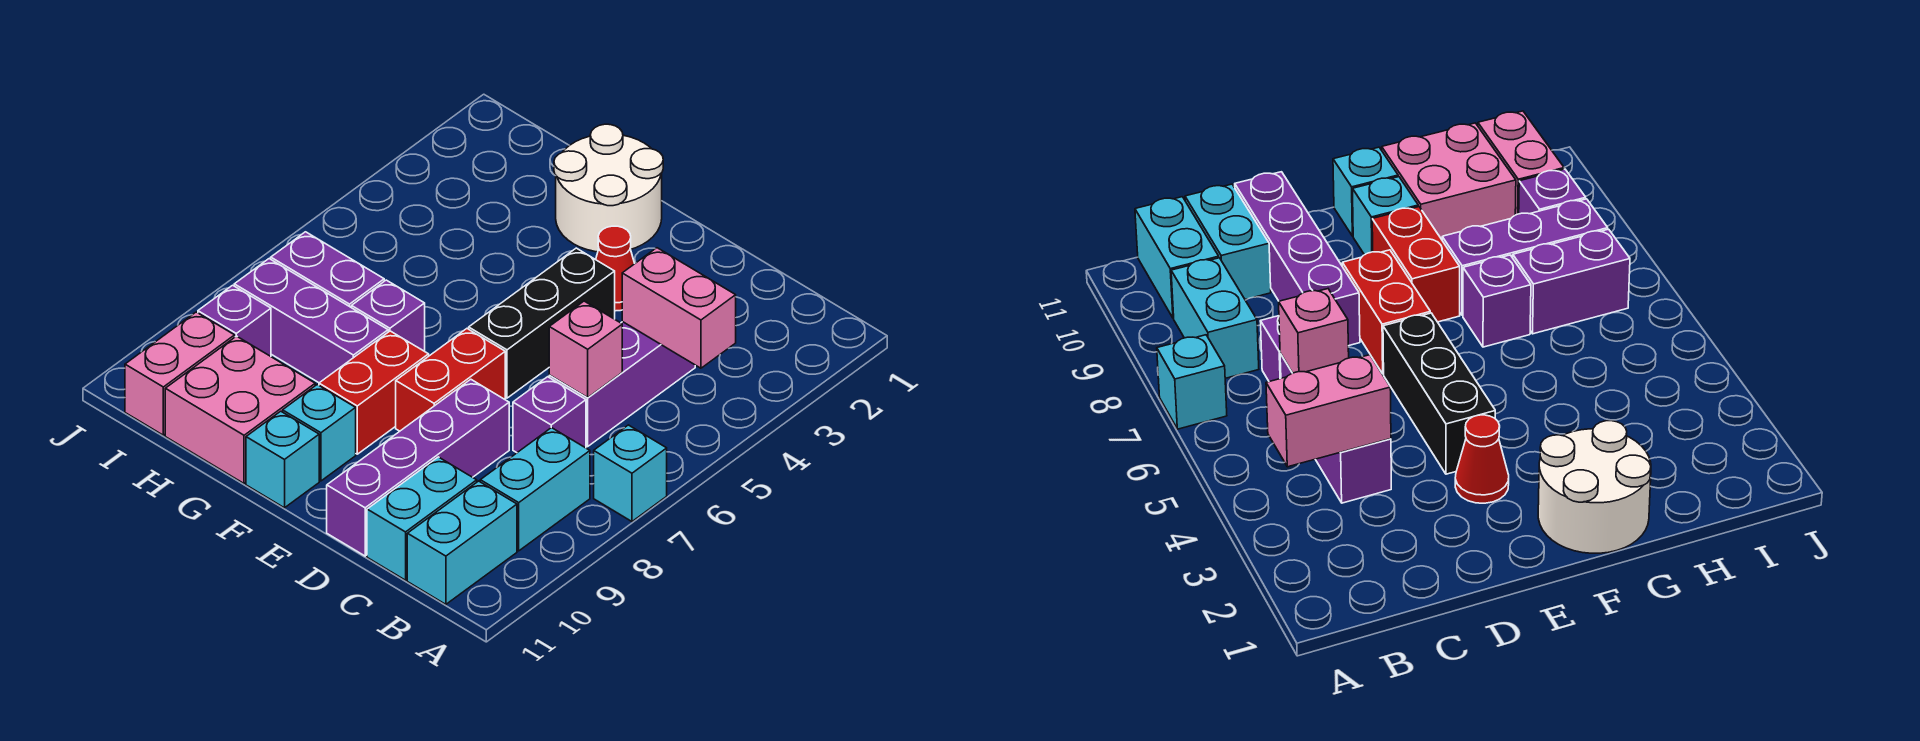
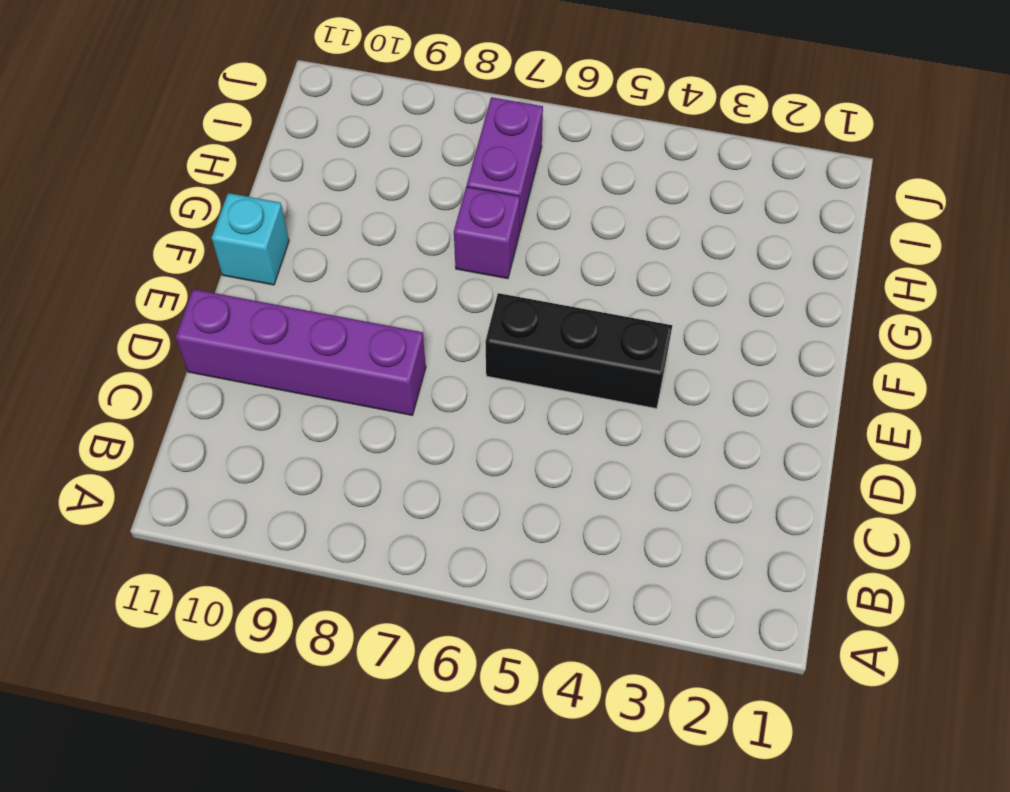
none -> cyan 1x1 brick [594,425,667,521]
none -> cyan 1x2 brick [480,428,590,551]
none -> cyan 1x2 brick [407,481,517,604]

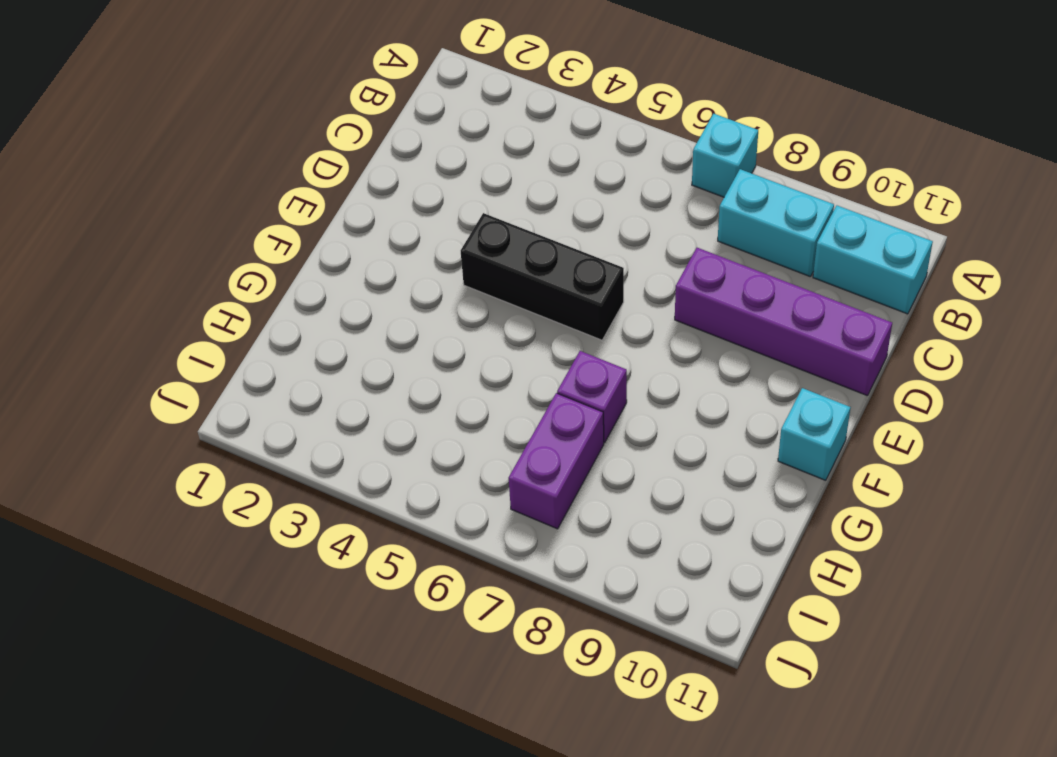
none -> purple 1x3 brick [549,322,695,446]
none -> purple 1x1 brick [513,377,586,453]
none -> cyan 1x2 brick [367,457,477,580]

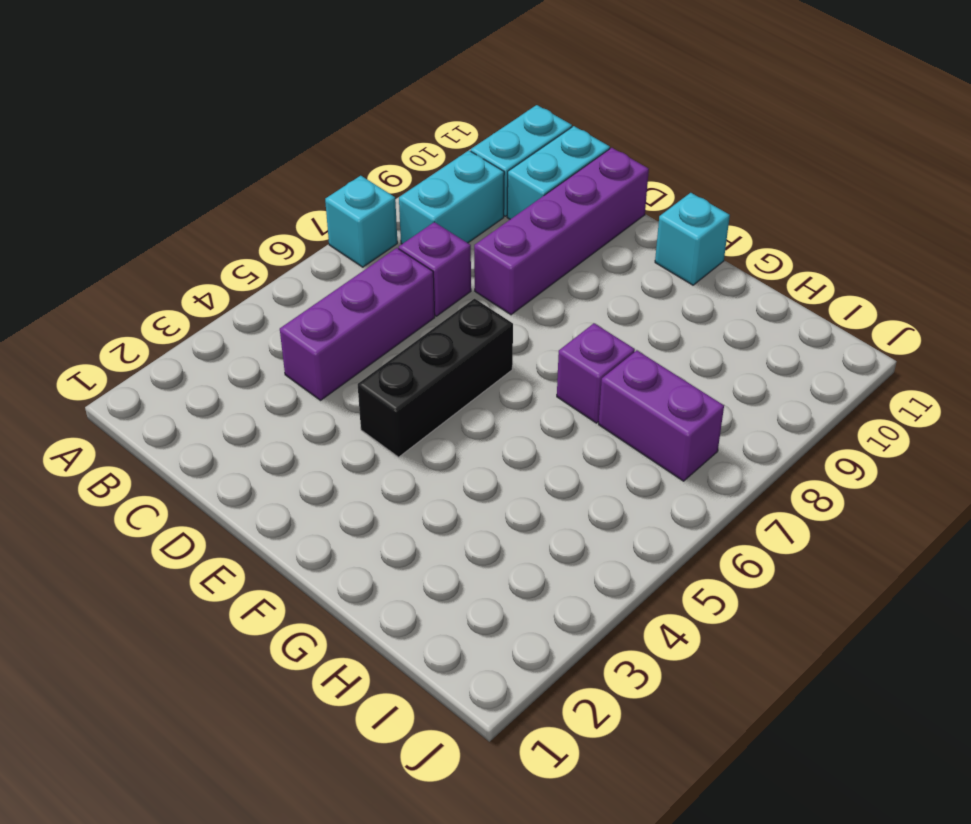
none -> red 1x1 cone [596,226,635,311]
none -> red 1x2 brick [396,329,505,431]
none -> white 2x2 round brick [554,124,663,252]

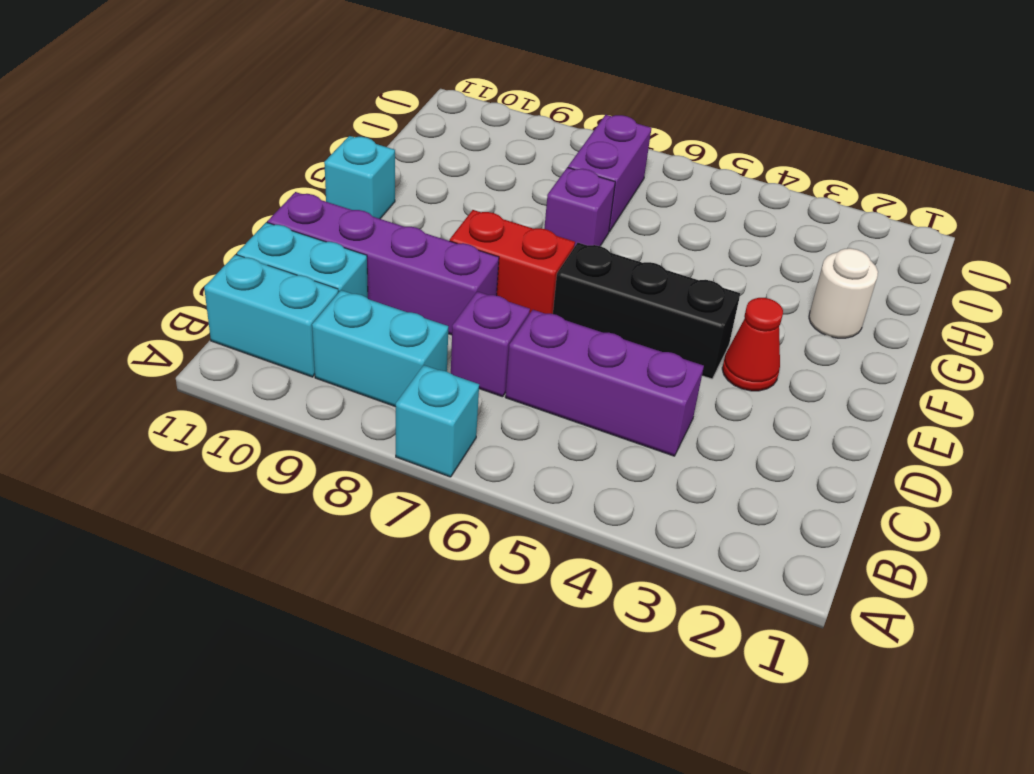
white 1x1 round brick [809,248,878,338] -> white 2x2 round brick [554,124,663,252]
none -> red 1x2 brick [319,331,429,454]
none -> cyan 1x1 brick [283,385,356,481]
none -> purple 1x3 brick [234,259,388,383]

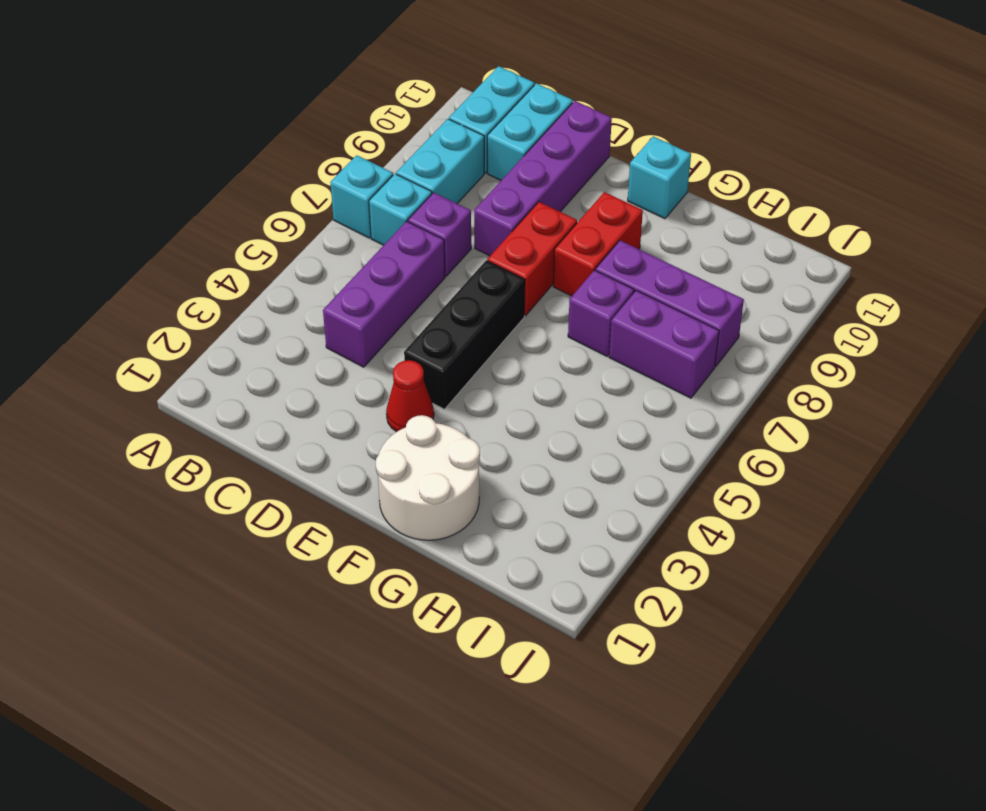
cyan 1x1 brick [369,174,432,245] -> cyan 1x1 brick moved to [283,385,356,481]
none -> pink 2x2 brick [165,336,315,484]
none -> purple 1x1 brick [198,285,271,356]
none -> pink 1x2 brick [125,312,235,435]

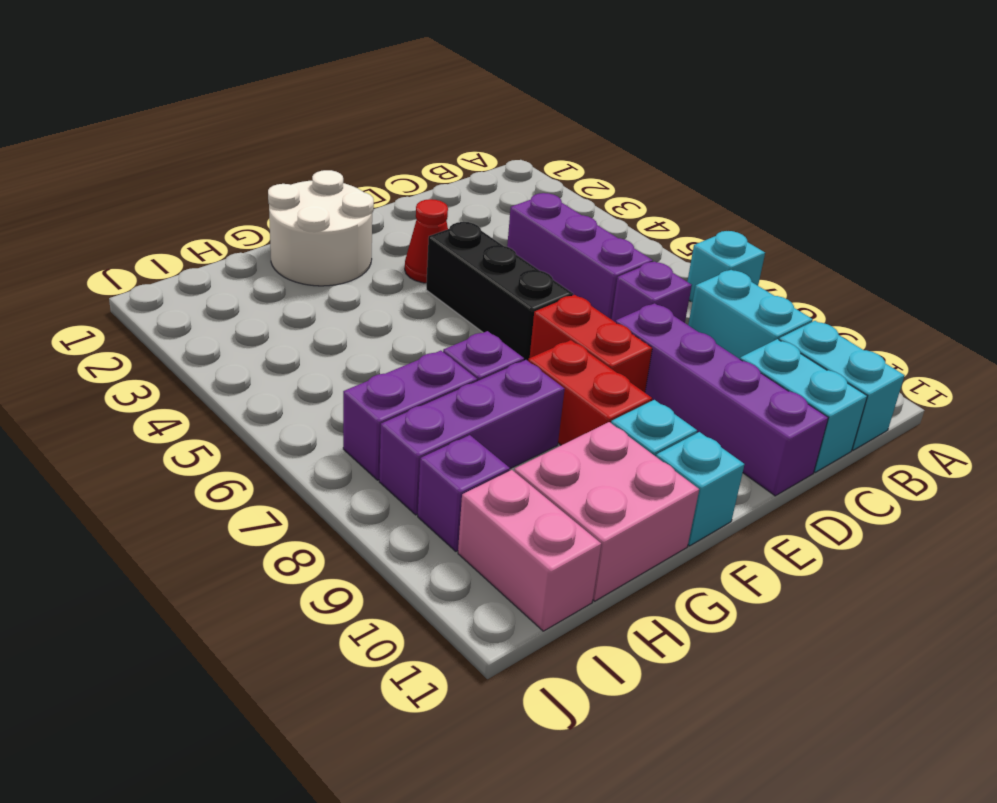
none -> pink 1x2 brick [622,248,736,368]
none -> pink 1x1 brick [549,301,622,397]

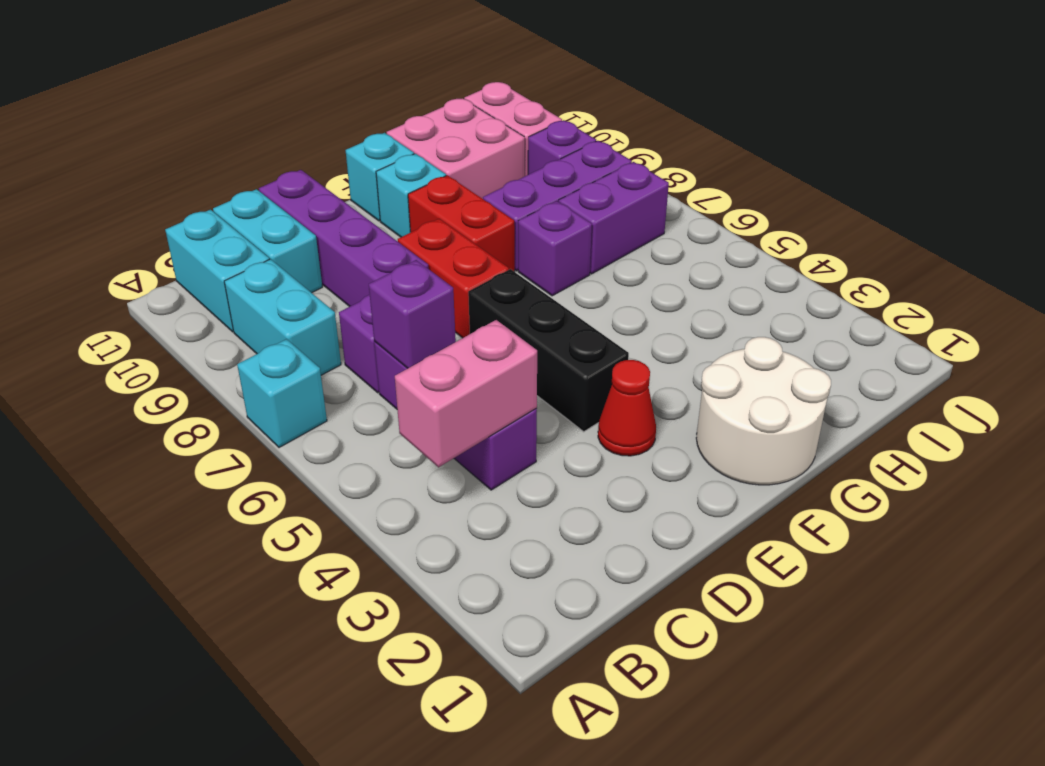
purple 1x1 brick [369,260,456,368] -> pink 1x1 brick [549,301,622,397]

